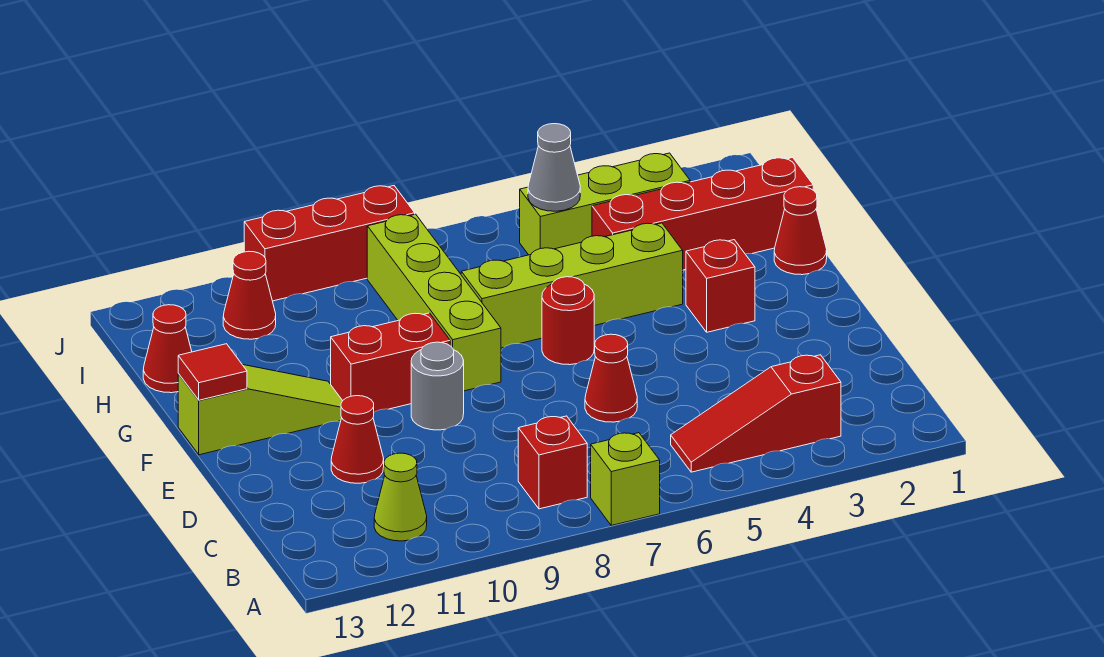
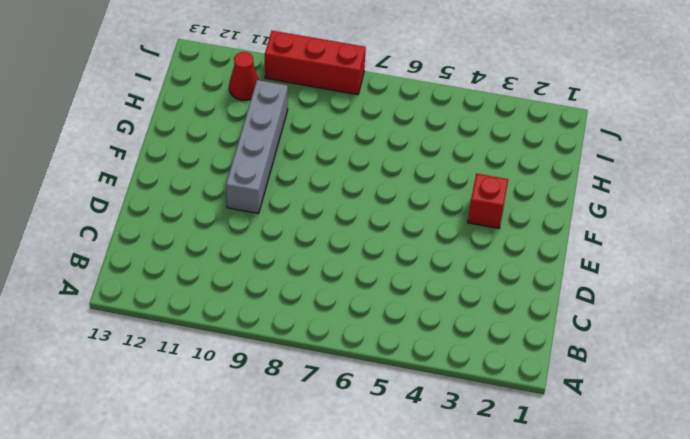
grey 1x4 brick [226,80,288,214] -> red 1x2 brick [331,313,450,412]
none -> lime 1x1 brick [591,433,660,525]
none -> red 1x3 slope [671,355,841,472]
none -> red 1x1 brick [518,416,587,509]

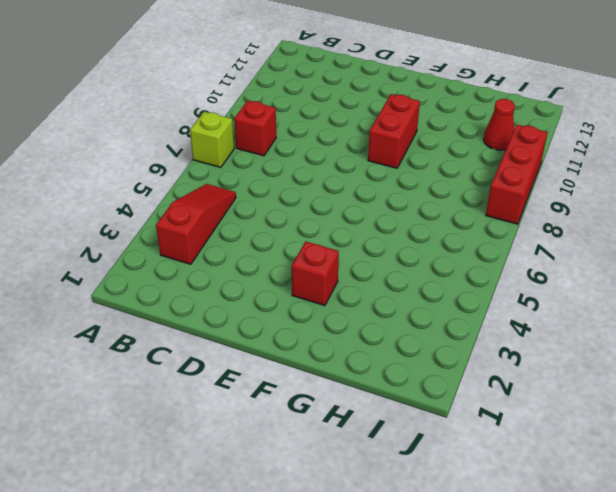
none -> lime 1x1 cone [374,453,427,541]
none -> red 1x1 cone [585,334,637,422]
none -> red 1x1 cone [331,396,384,483]

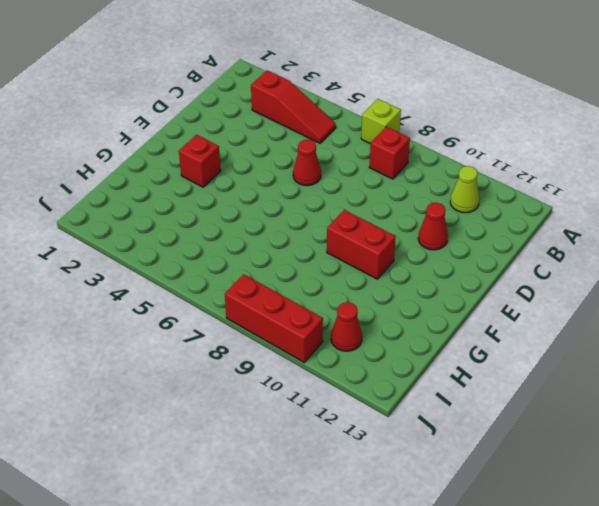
none -> grey 1x1 round brick [411,342,464,430]
none -> red 1x1 round brick [542,277,594,365]
none -> lime 1x4 brick [367,214,501,391]

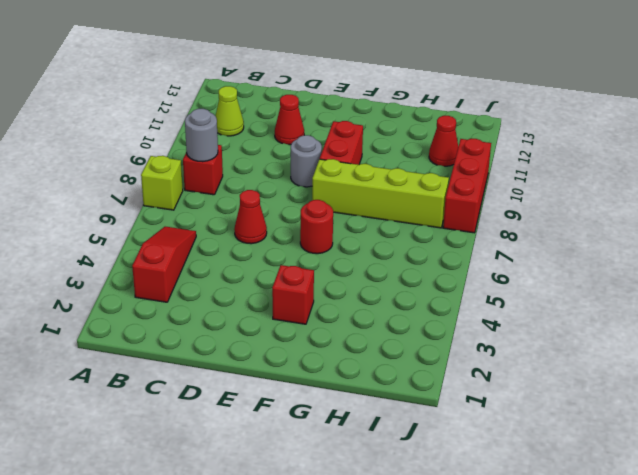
grey 1x1 round brick [185,109,218,162] -> none
none -> lime 1x3 slope [178,364,342,455]
none -> red 1x1 cone [774,187,827,275]
none -> lime 1x4 brick [461,223,683,348]

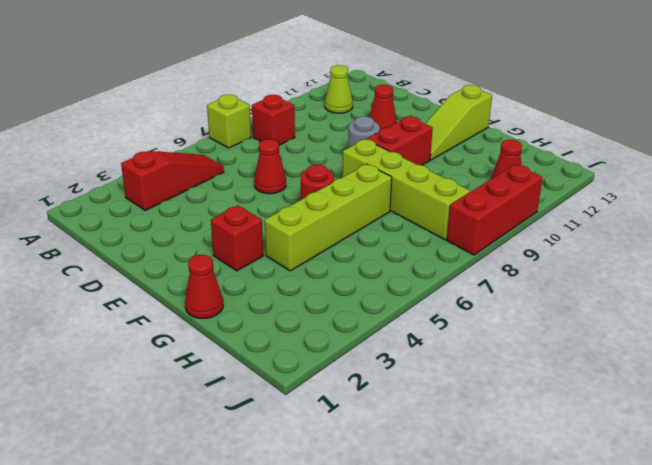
none -> red 1x4 brick [592,157,813,270]
none -> red 1x1 cone [143,305,192,393]
none -> lime 1x3 brick [520,153,690,255]

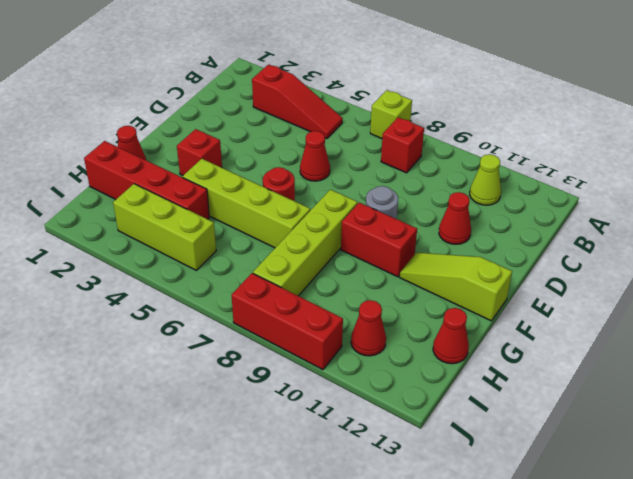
none -> red 1x1 tile [178,344,247,400]
none -> grey 1x1 cone [528,124,580,211]

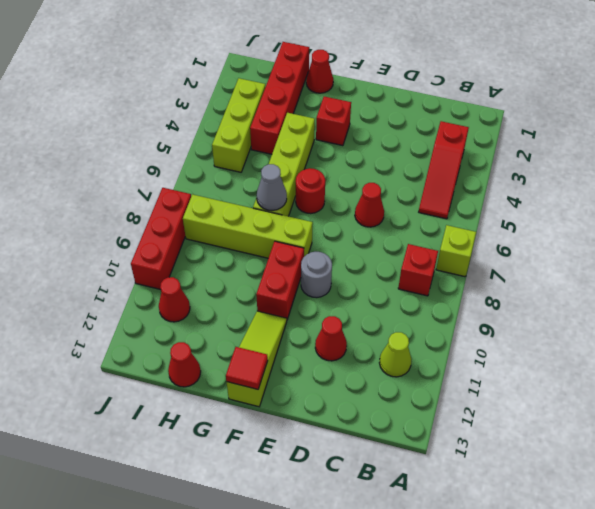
grey 1x1 cone [257,164,287,211] -> grey 1x1 cone moved to [528,124,580,211]

